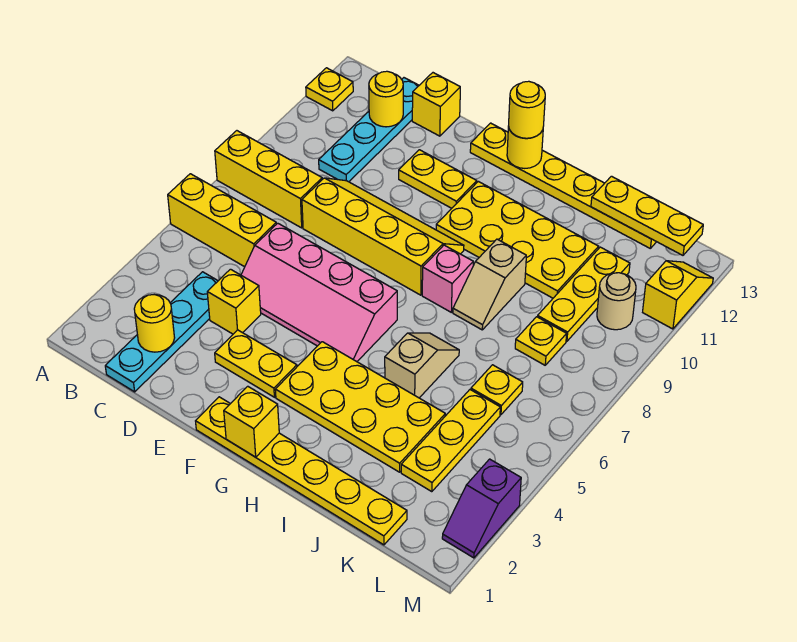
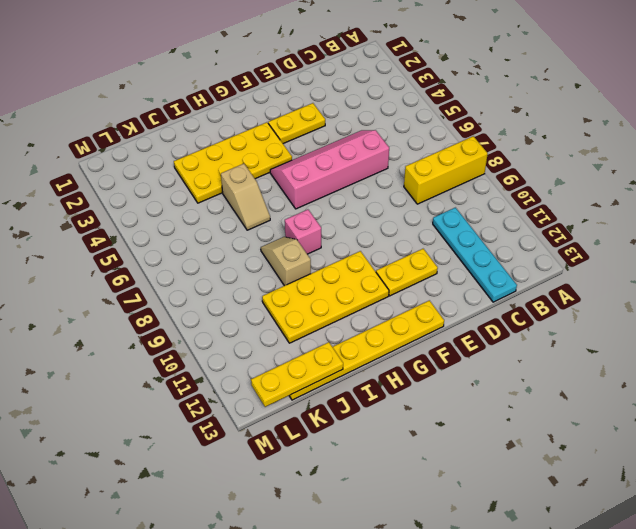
none -> yellow 1x3 brick [168,174,276,267]
none -> yellow 1x1 plate [306,68,353,111]
none -> cyan 1x4 plate [105,272,218,392]
none -> yellow 1x1 brick [207,269,261,334]

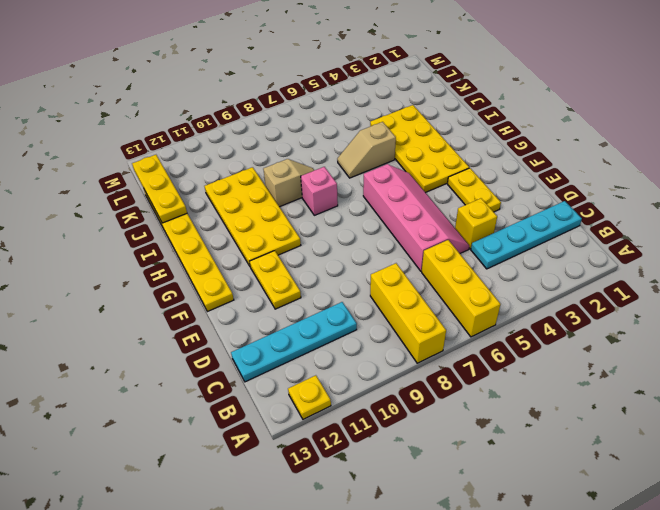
none -> yellow 2x4 slope [302,178,464,295]
none -> yellow 1x1 brick [412,73,460,136]
none -> yellow 1x6 plate [196,397,407,545]
none -> yellow 1x3 plate [401,390,500,492]

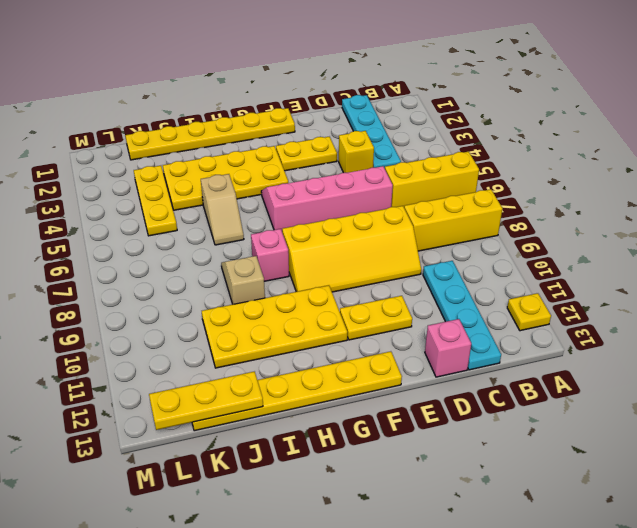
pink 1x1 brick [425,319,471,377] -> yellow 1x1 brick [412,73,460,136]
none -> yellow 1x1 plate [471,365,523,415]
none -> yellow 1x1 plate [515,317,567,365]
none -> yellow 1x3 plate [537,247,630,341]
none -> tan 1x1 round brick [597,273,636,330]

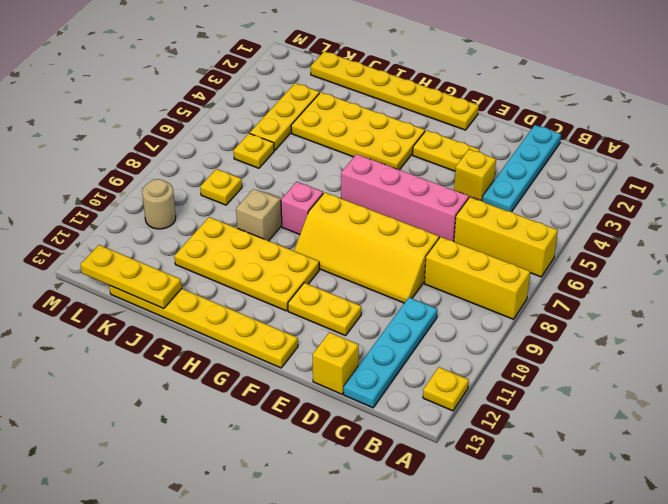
none -> tan 1x2 slope [385,333,459,398]
none -> yellow 1x3 plate [537,247,630,341]
none -> purple 1x2 slope [442,459,521,558]
none -> yellow 1x2 slope [643,261,713,329]

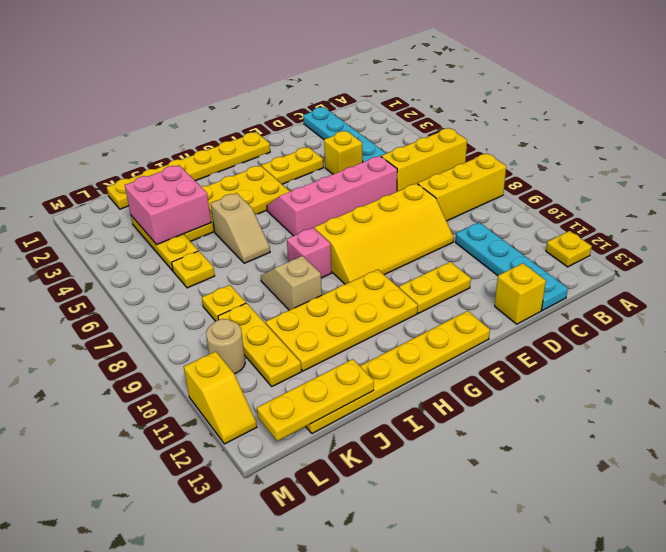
pink 2x2 brick [125,165,211,245] -> none
none -> purple 1x2 slope [442,459,521,558]
none -> yellow 1x1 round brick [134,295,175,352]
none -> yellow 1x1 round brick [369,71,403,127]
none -> yellow 1x1 brick [224,386,279,457]

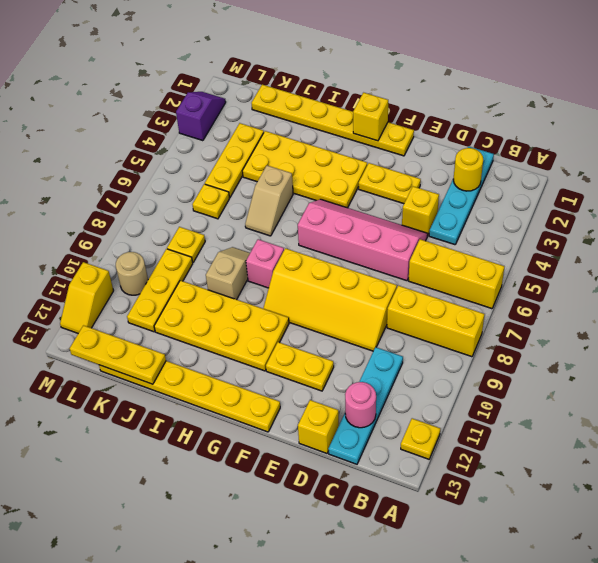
pink 1x1 round brick [345,382,376,428] -> yellow 1x1 round brick [369,71,403,127]
none -> yellow 1x1 round brick [507,126,543,168]
none -> yellow 1x1 round brick [509,81,545,138]

